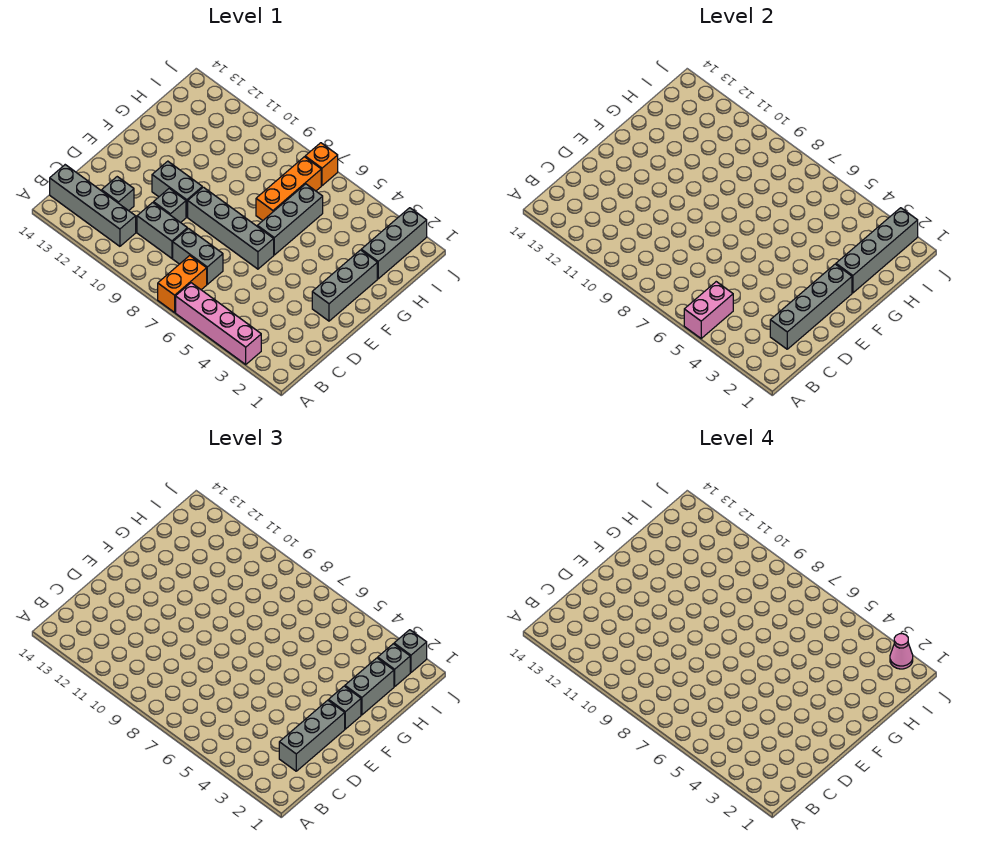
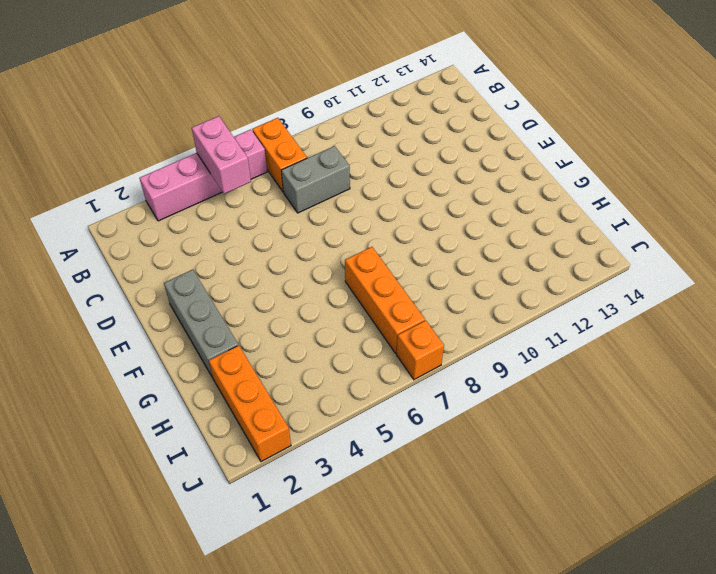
orange 1x3 brick [209,345,291,462] -> grey 1x3 brick [361,208,427,279]
none -> grey 1x4 brick [50,165,136,246]
none -> grey 1x2 brick [137,203,187,258]
none -> grey 1x1 brick [102,177,134,211]

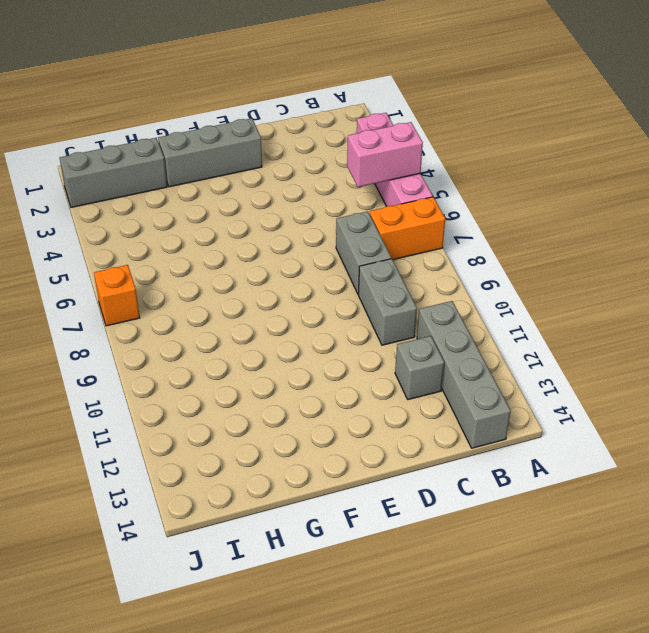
none -> grey 1x1 brick [154,188,186,223]
none -> grey 1x4 brick [188,187,274,269]
none -> grey 1x2 brick [152,161,202,217]

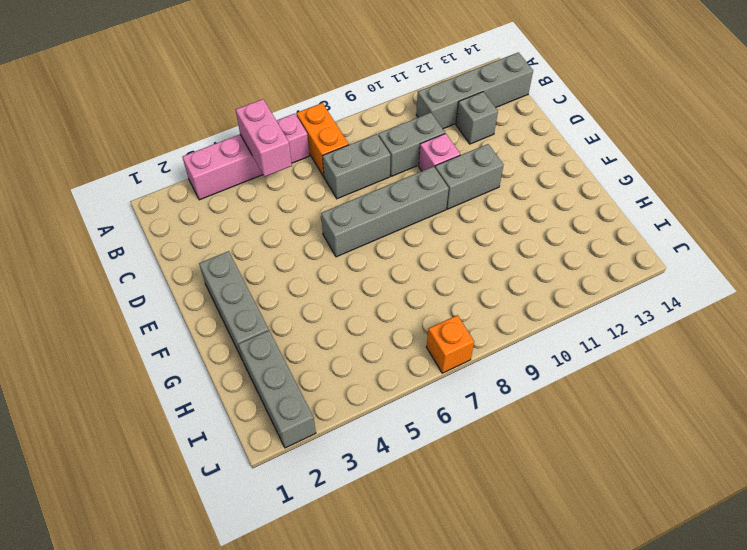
pink 1x1 brick [419,133,460,171] -> grey 1x1 brick [154,188,186,223]
none -> grey 1x3 brick [257,184,323,255]
none -> orange 1x3 brick [256,157,321,221]
none -> grey 1x4 brick [770,264,852,349]

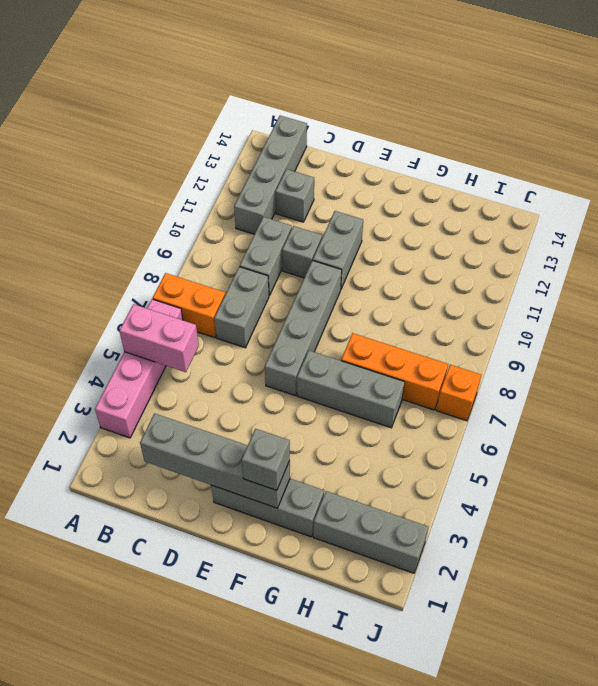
none -> grey 1x4 brick [836,208,918,293]
none -> grey 1x3 brick [279,700,345,771]
none -> grey 1x2 brick [345,658,394,715]

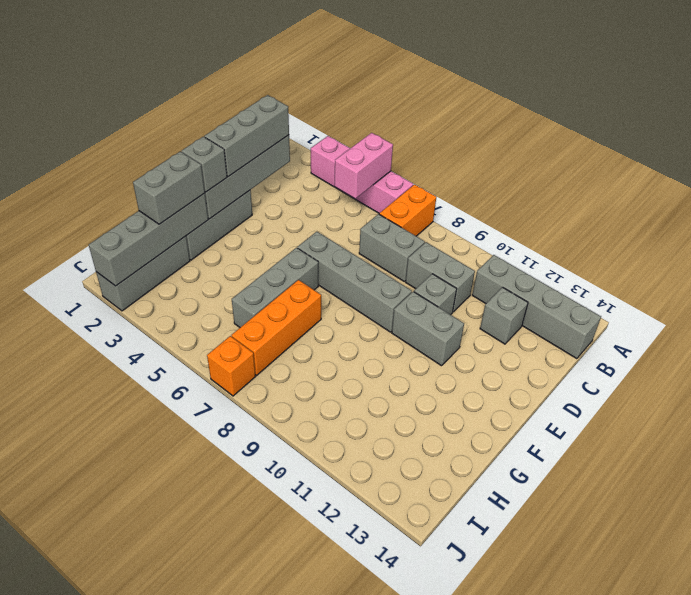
none -> grey 1x1 brick [378,644,410,687]
none -> grey 1x1 brick [394,630,427,672]
none -> pink 1x1 cone [890,634,913,669]

